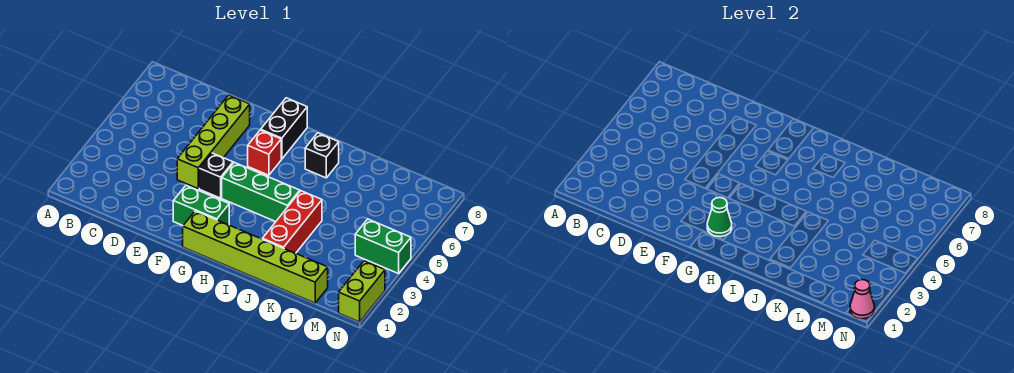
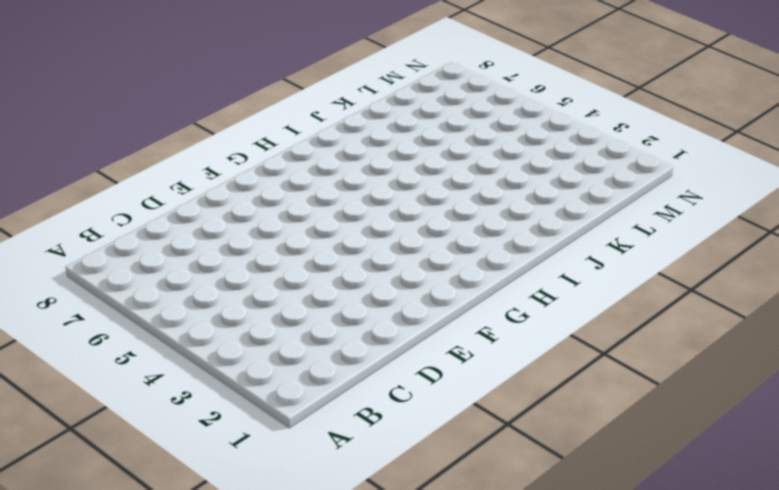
none -> lime 1x4 brick [177,95,250,189]
none -> green 1x2 brick [173,185,229,225]
none -> black 1x1 brick [199,153,233,198]

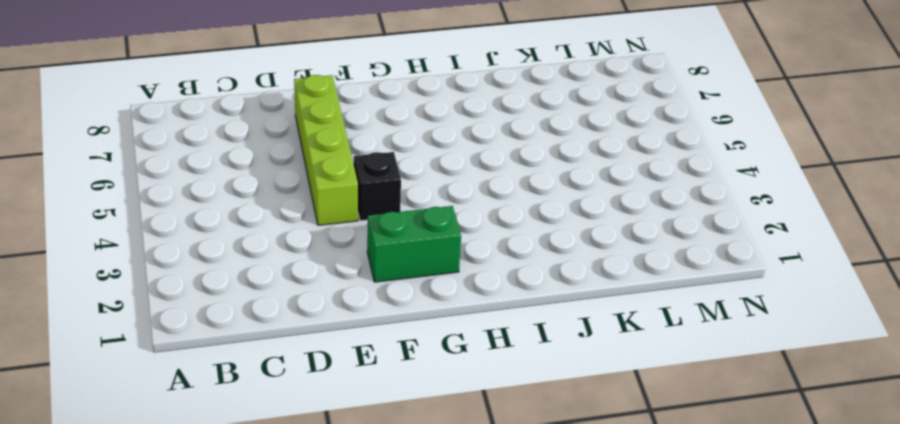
none -> lime 1x6 brick [183,211,328,303]
none -> green 1x3 brick [222,163,300,222]
none -> red 1x1 brick [248,130,281,175]

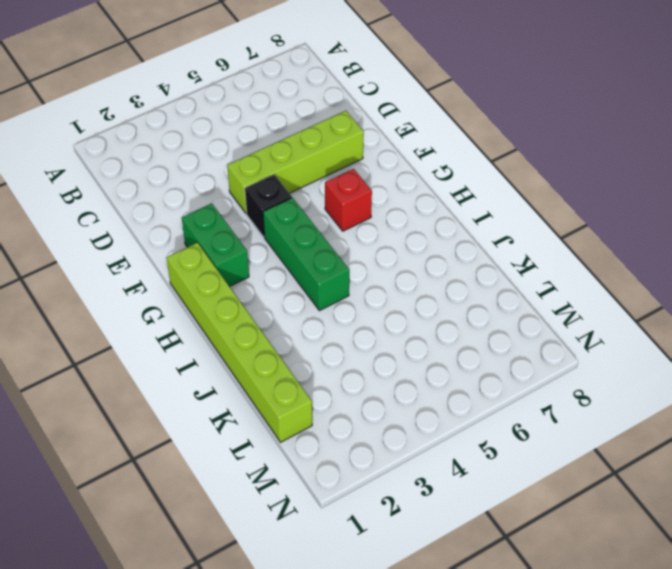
none -> black 1x2 brick [261,98,307,159]
none -> black 1x1 brick [305,133,339,178]
none -> red 1x3 brick [263,191,322,253]

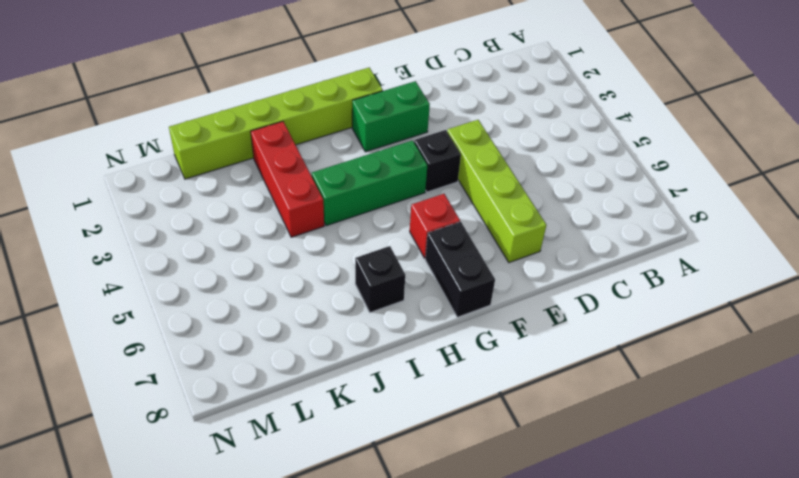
none -> green 1x2 brick [355,219,411,274]
none -> lime 1x2 brick [339,261,385,322]
none -> green 1x1 cone [707,197,732,237]

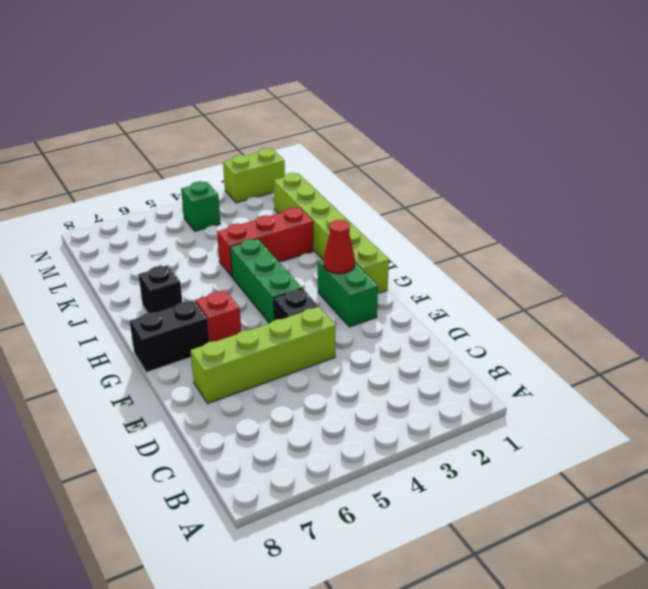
red 1x1 cone [324,220,355,274] -> green 1x1 cone [707,197,732,237]
green 1x1 brick [181,181,221,231] -> green 1x2 brick [355,219,411,274]
none -> pink 1x1 cone [850,280,875,319]

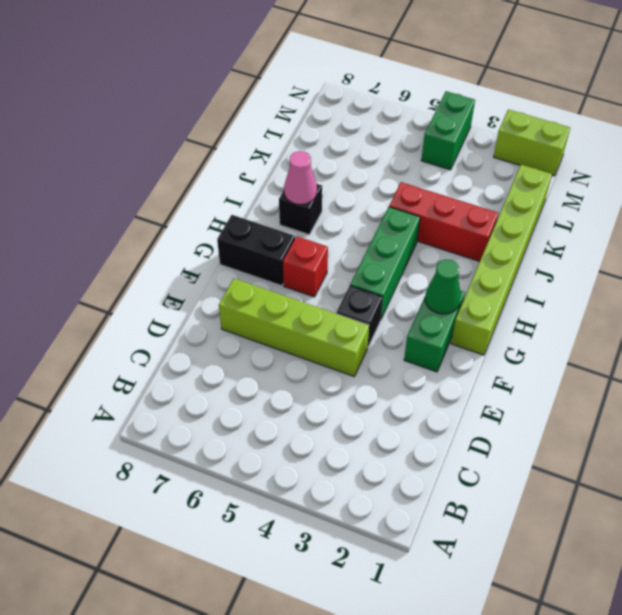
pink 1x1 cone [284,151,317,205] -> pink 1x1 cone moved to [850,280,875,319]

